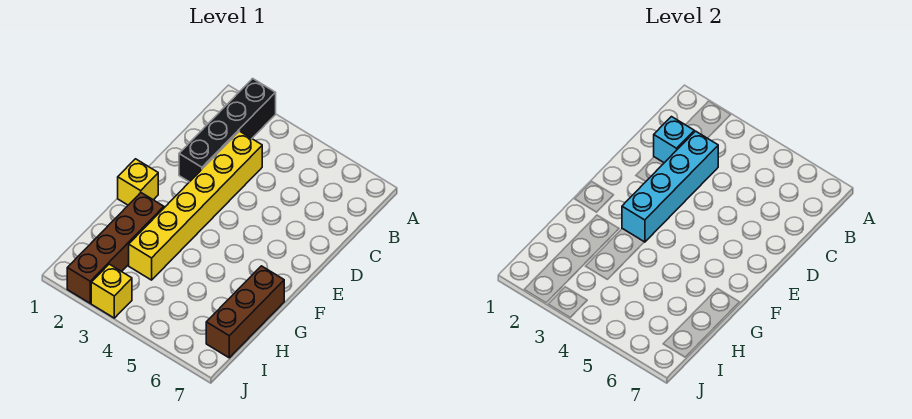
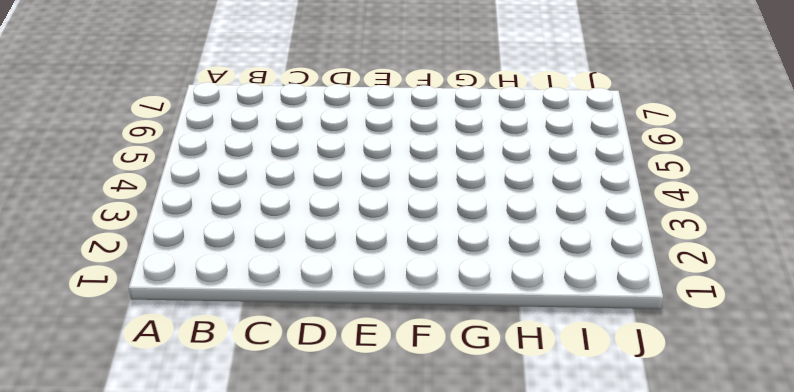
none -> black 1x4 brick [179,79,276,182]
none -> yellow 1x6 brick [129,131,262,280]

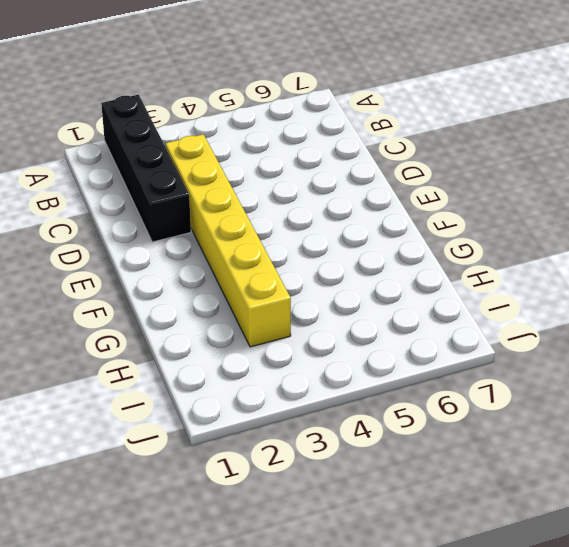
none -> yellow 1x1 brick [118,159,158,205]
none -> brown 1x4 brick [67,193,164,303]

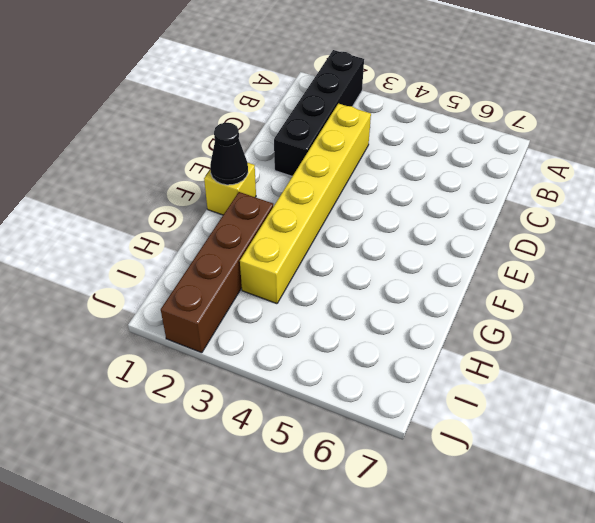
black 1x1 cone [210,122,248,185] -> none
none -> brown 1x3 brick [206,266,284,358]
none -> yellow 1x1 brick [91,264,132,318]

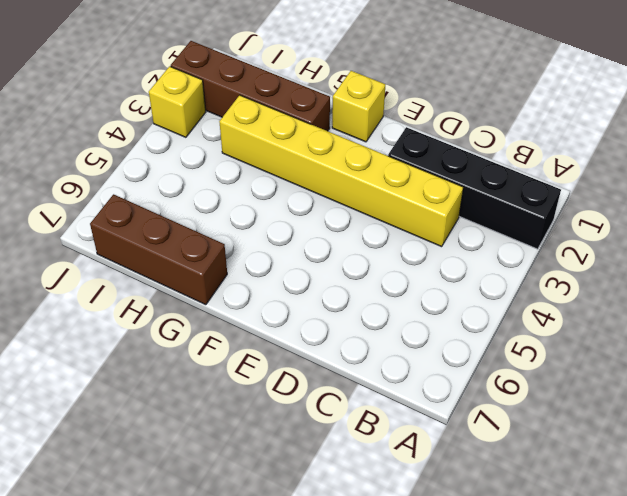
none -> cyan 1x1 brick [654,117,694,163]
none -> cyan 1x4 brick [622,131,718,242]

